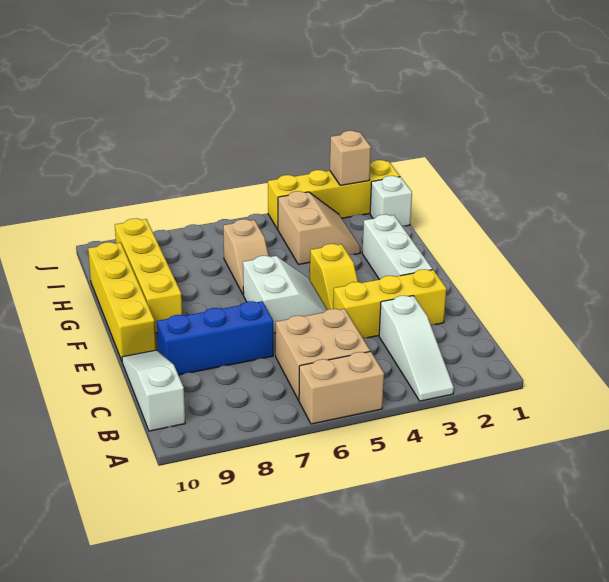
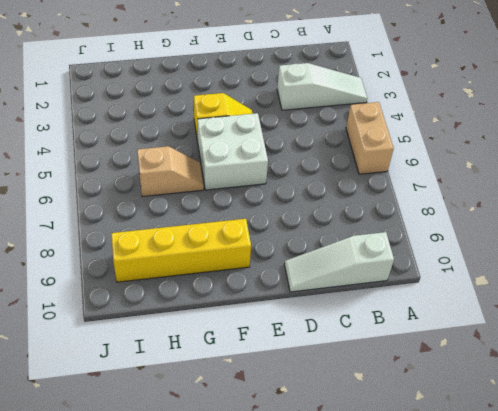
white 2x2 brick [197,113,268,190] -> white 2x2 slope [243,256,327,333]
none -> tan 2x2 brick [276,309,370,400]
none -> yellow 1x3 brick [333,269,446,338]
none -> blue 1x3 brick [157,301,273,375]

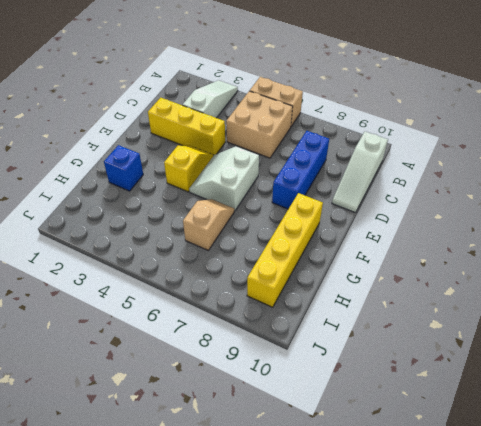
blue 1x3 brick [272,131,329,209] -> blue 1x3 brick turned to [157,301,273,375]
blue 1x1 brick [104,145,143,191] -> white 1x3 brick [362,214,432,280]
none -> yellow 1x4 brick [88,242,156,361]
none -> tan 2x2 slope [278,191,361,264]
none -> white 1x1 brick [370,176,412,226]

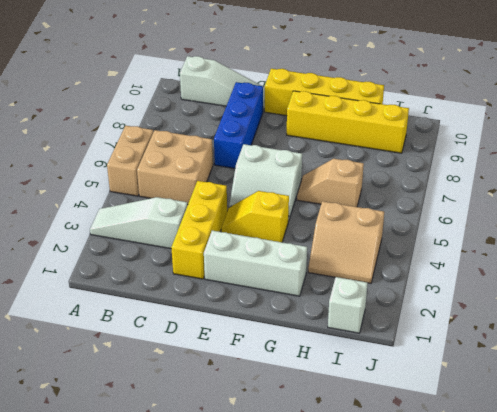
none -> yellow 1x4 brick [268,160,400,229]
none -> tan 1x1 brick [330,131,371,185]

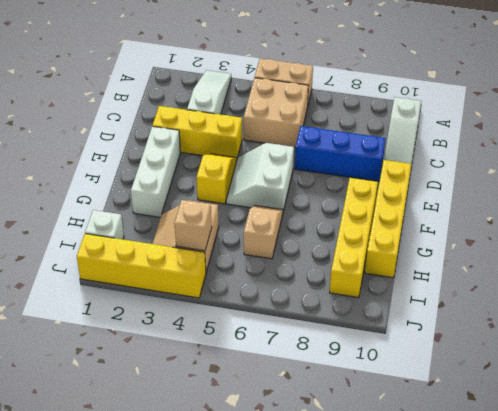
tan 1x1 brick [174,200,212,251] -> tan 1x1 brick moved to [330,131,371,185]

